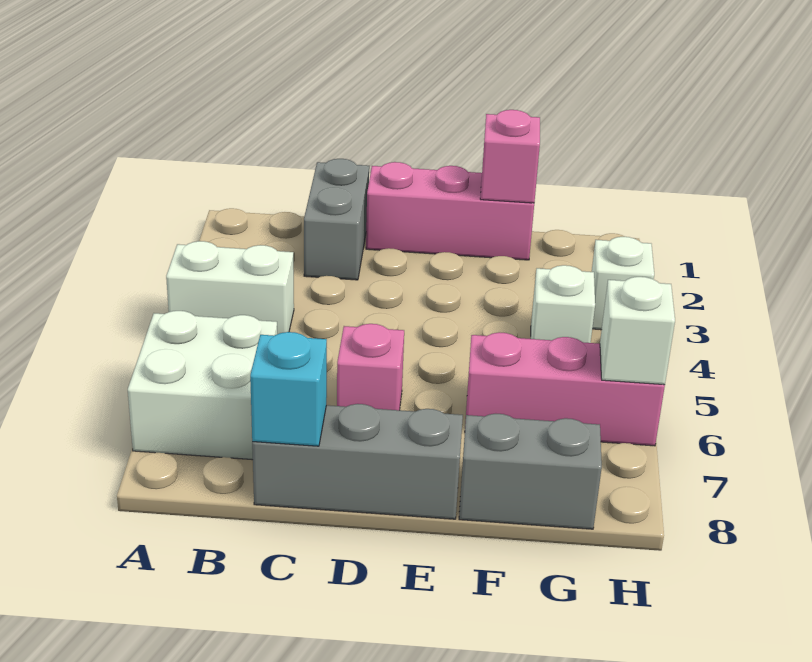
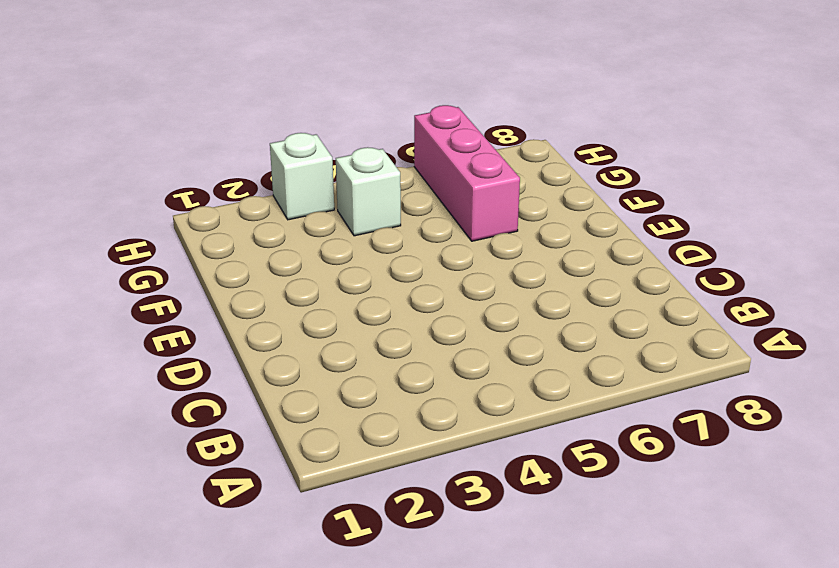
none -> white 1x2 brick [166,241,294,334]
none -> white 2x2 brick [128,311,277,460]
none -> grey 1x2 brick [304,159,369,280]

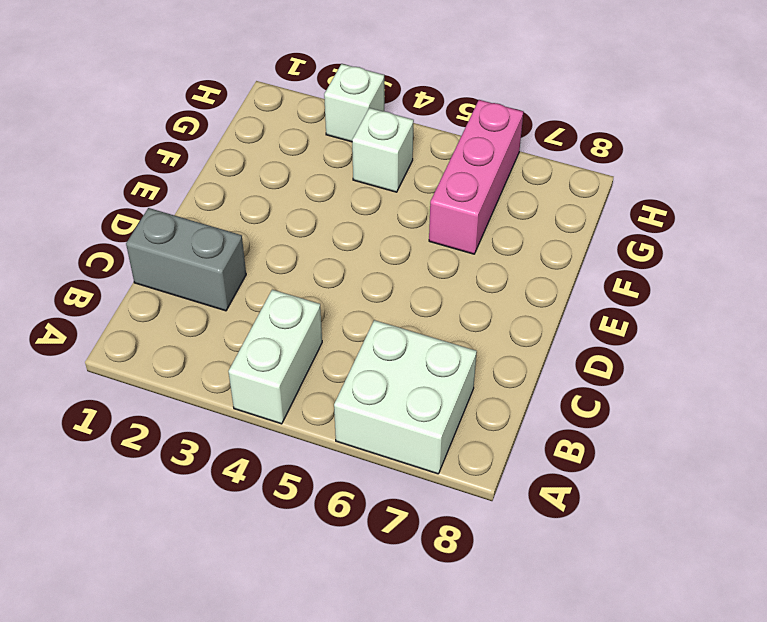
none -> grey 1x3 brick [252,404,463,519]
none -> pink 1x3 brick [366,162,534,260]
none -> pink 1x1 brick [337,324,404,410]

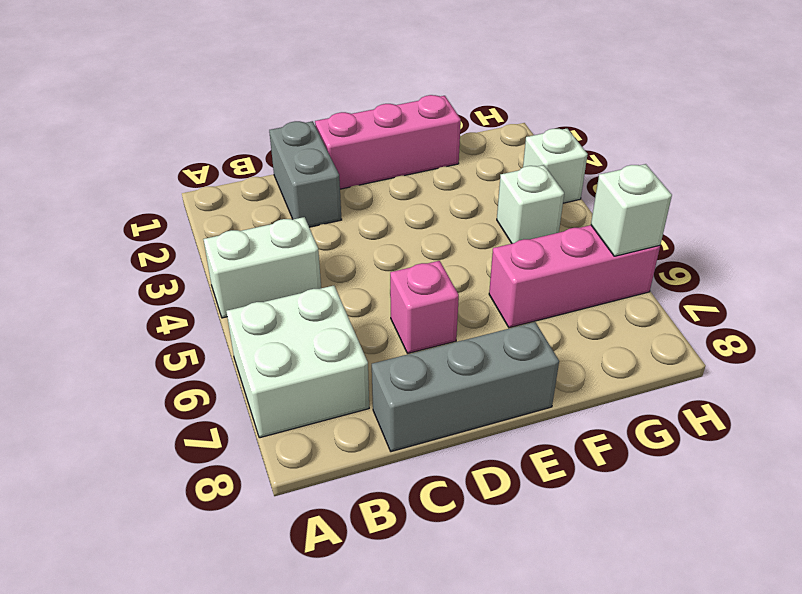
none -> grey 1x2 brick [459,414,602,529]
none -> cyan 1x1 brick [250,332,327,446]
none -> pink 1x1 brick [480,110,540,203]

